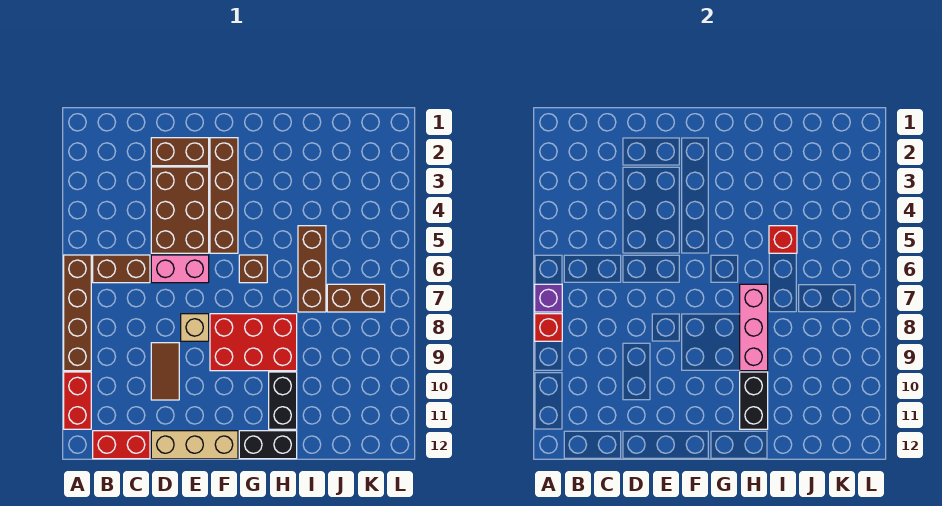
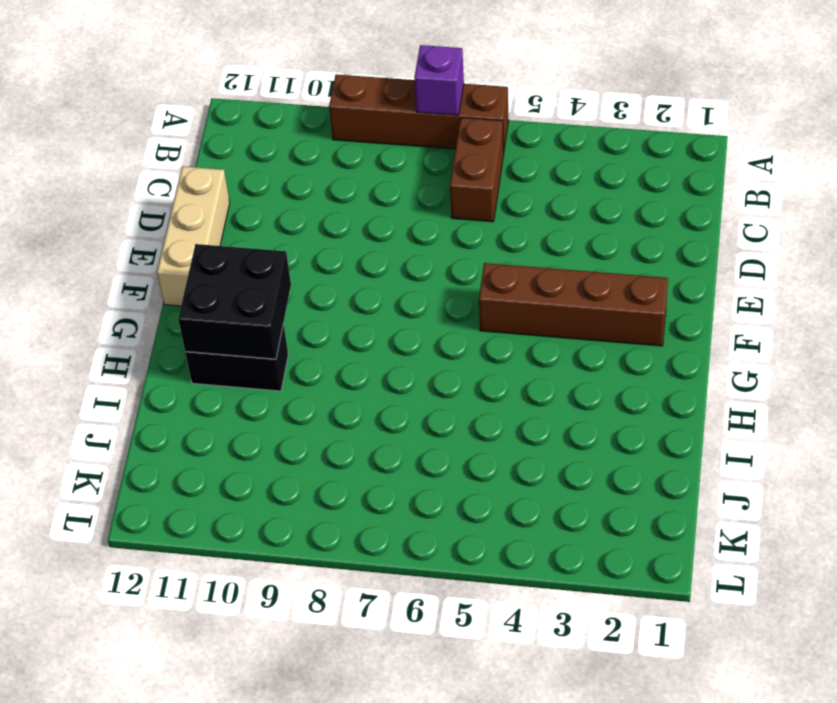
black 2x2 brick [178,244,291,359] -> black 1x2 brick [740,372,768,429]
none -> red 1x2 brick [64,372,91,429]
none -> red 1x2 brick [93,431,150,459]
none -> brown 1x2 brick [151,138,209,166]

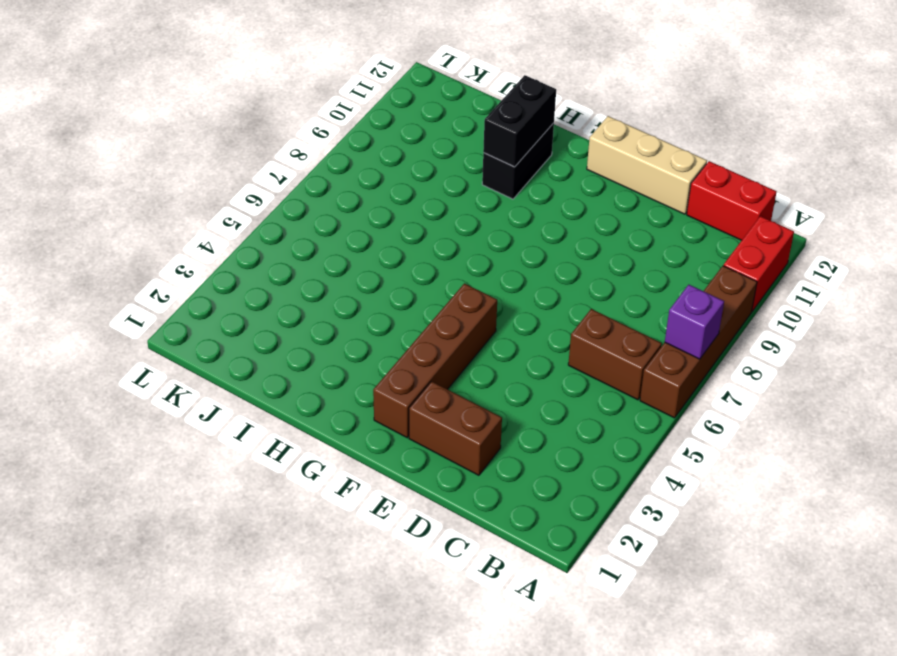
none -> brown 2x3 brick [151,167,209,253]
none -> pink 1x2 brick [151,255,209,283]
none -> brown 1x2 tile [151,343,179,400]

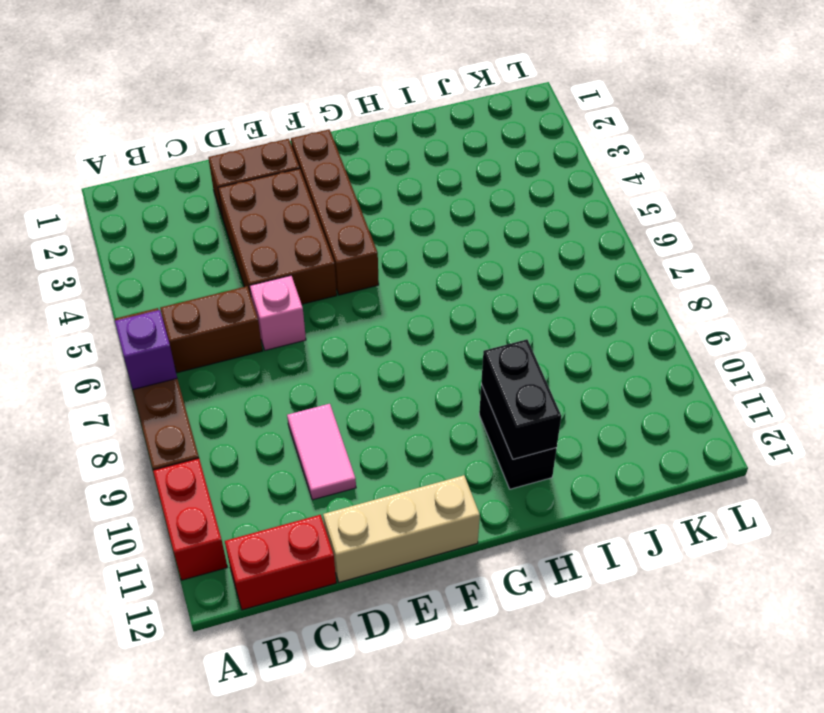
pink 1x1 brick [250,276,306,350] -> pink 1x2 brick [151,255,209,283]
pink 1x2 tile [287,404,356,500] -> brown 1x2 tile [151,343,179,400]
none -> tan 1x1 brick [181,314,209,341]
none -> red 2x3 brick [210,314,297,371]
none -> brown 1x1 brick [239,255,267,283]

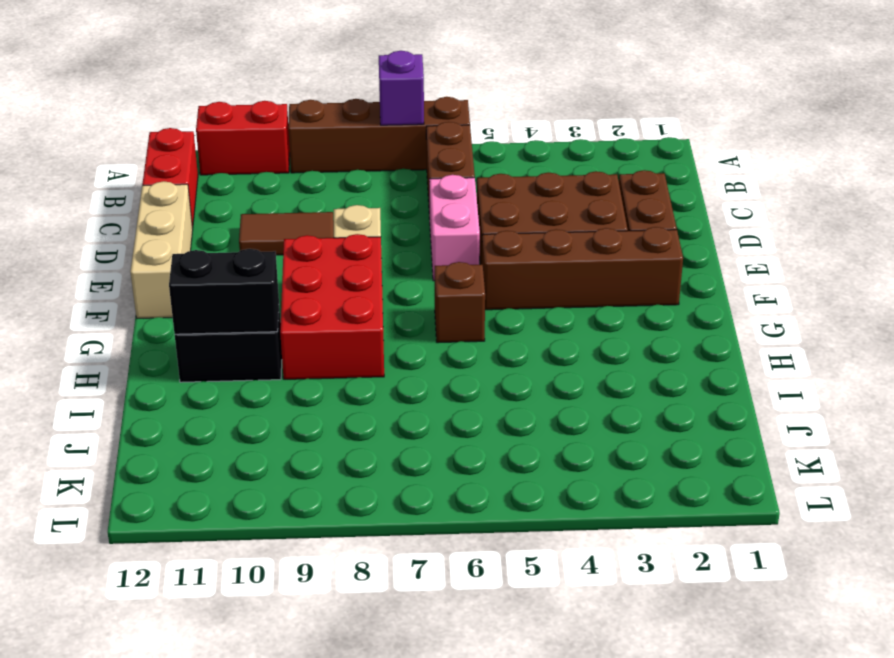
none -> black 1x2 brick [239,431,297,459]
none -> brown 1x3 brick [298,226,326,312]
none -> brown 1x2 brick [327,284,385,312]

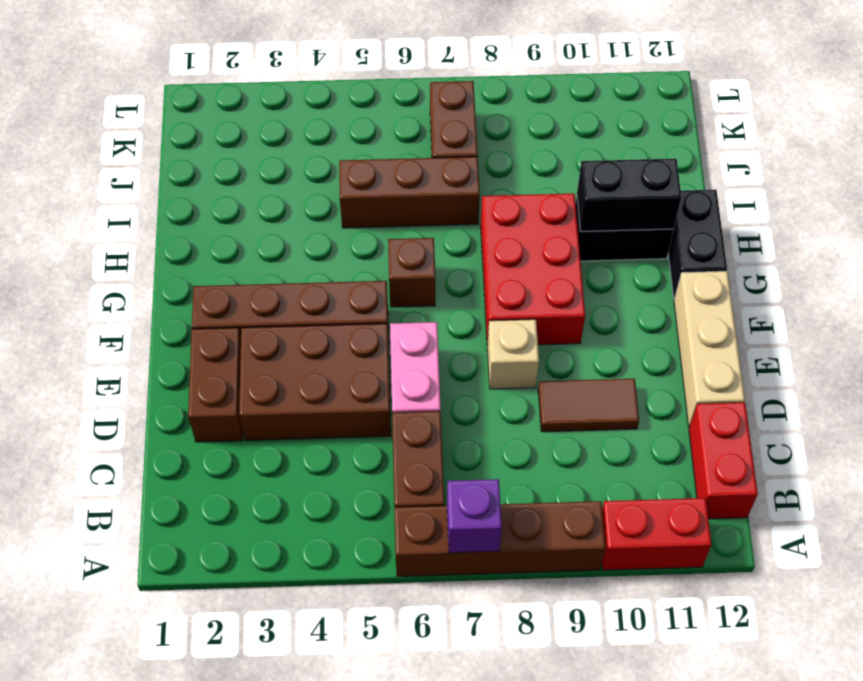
none -> red 1x1 brick [535,314,562,341]
none -> pink 1x3 brick [740,284,768,371]
none -> red 1x1 brick [769,226,797,253]

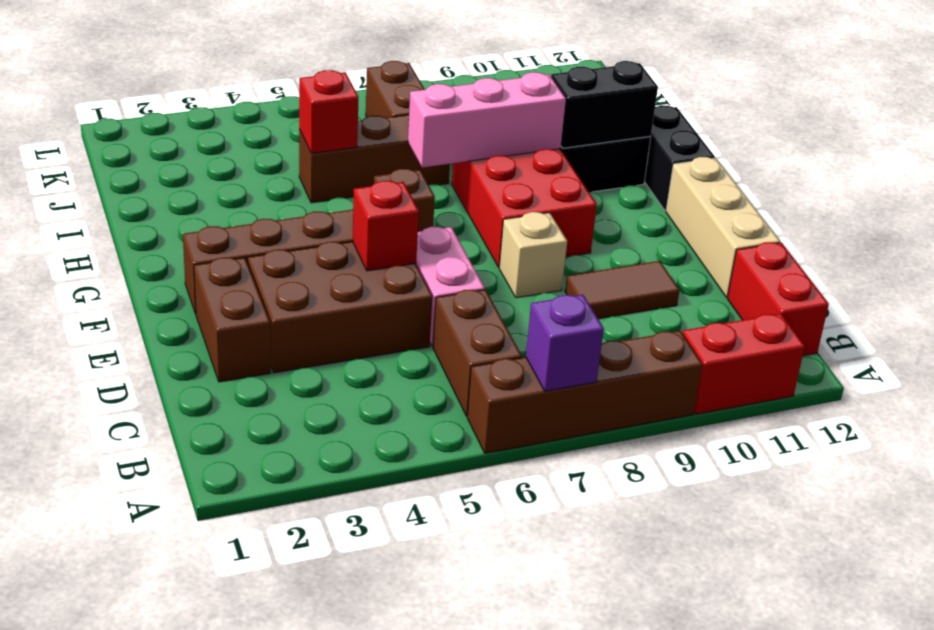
red 1x1 brick [353,181,419,271] -> red 1x1 brick moved to [535,314,562,341]

